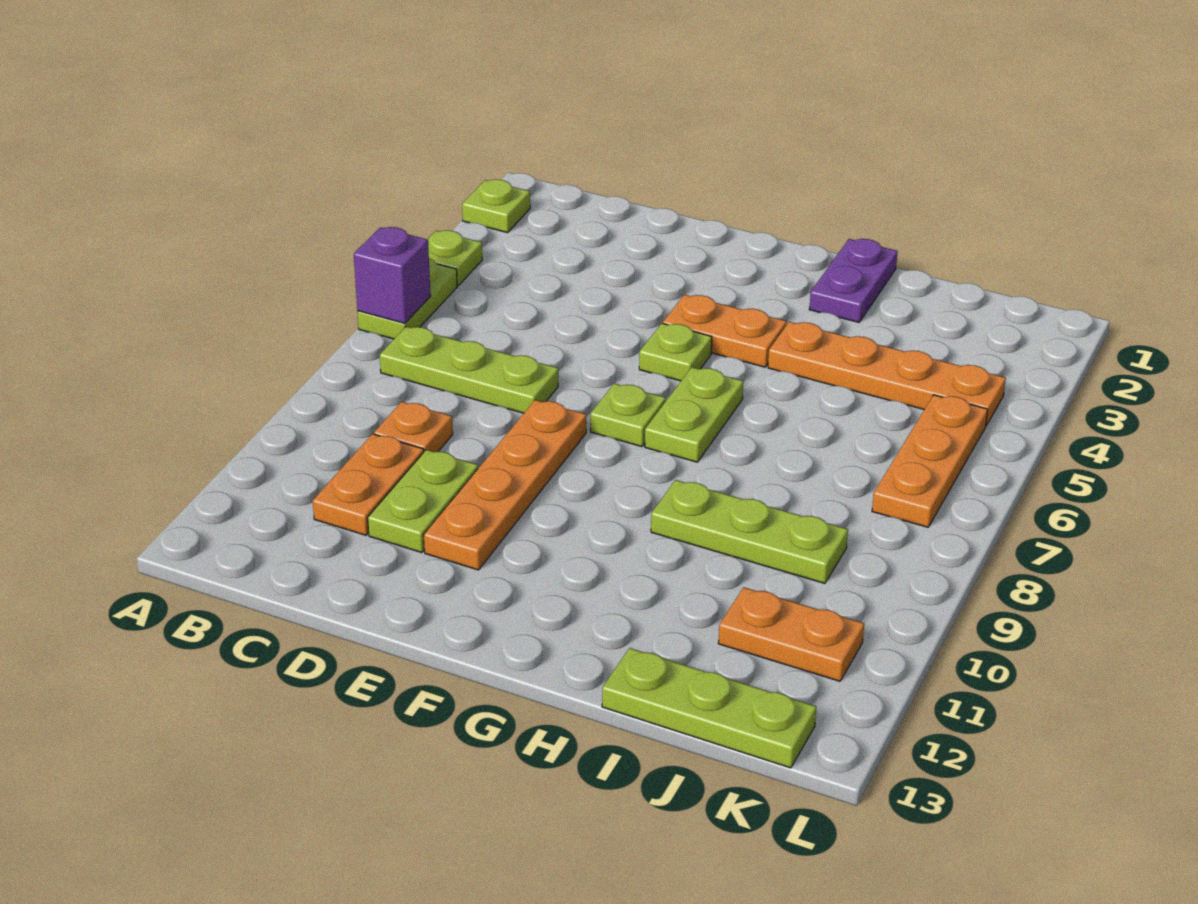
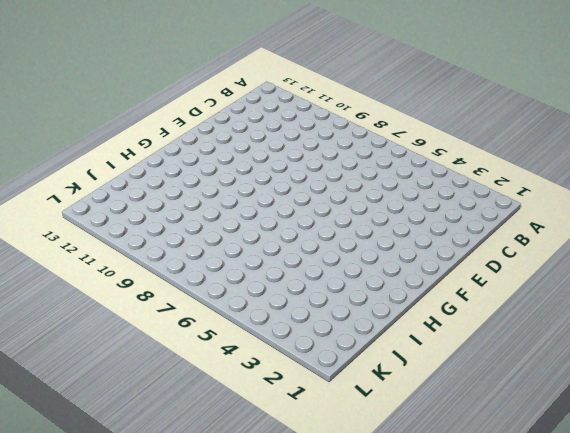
none -> lime 1x1 plate [462,179,530,233]
none -> lime 1x1 plate [428,230,482,286]
none -> lime 1x2 plate [357,258,457,339]

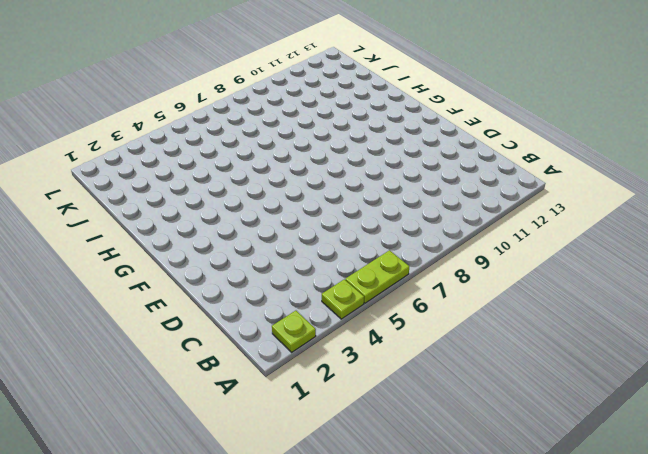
none -> lime 1x3 plate [380,326,558,413]
none -> orange 1x1 plate [374,402,453,452]
none -> orange 1x2 plate [313,434,424,535]

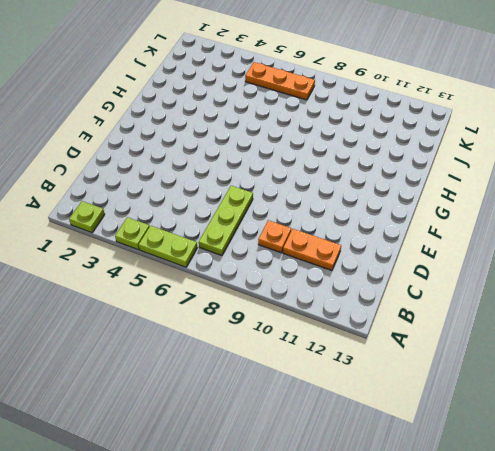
none -> lime 1x2 plate [368,450,478,553]
none -> orange 1x4 plate [424,400,587,570]
none -> orange 1x2 plate [663,295,787,367]

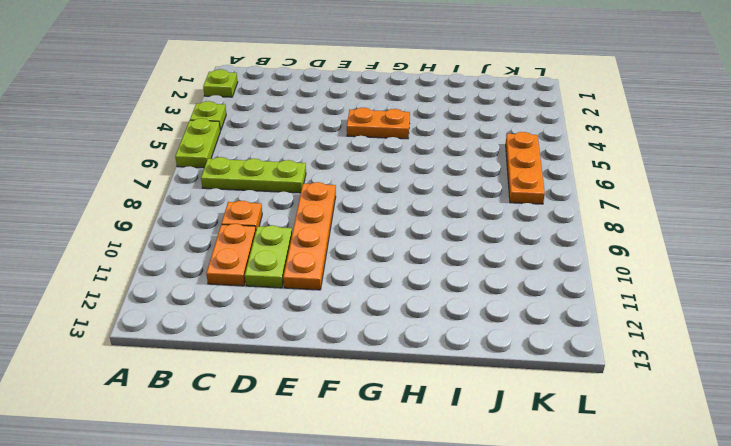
none -> lime 1x1 plate [639,323,712,381]
none -> lime 1x1 plate [590,383,666,447]
none -> lime 1x2 plate [645,367,743,462]

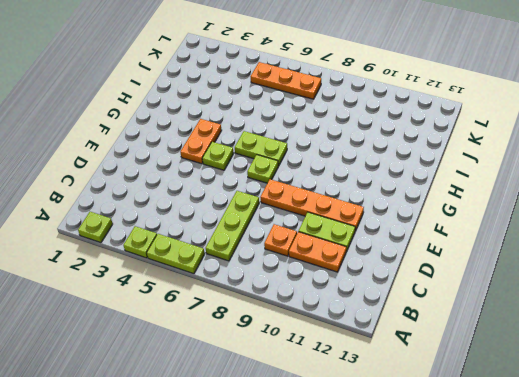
none -> purple 1x2 plate [809,239,898,322]
none -> orange 1x4 plate [768,322,1006,426]
none -> lime 1x3 plate [651,480,848,583]

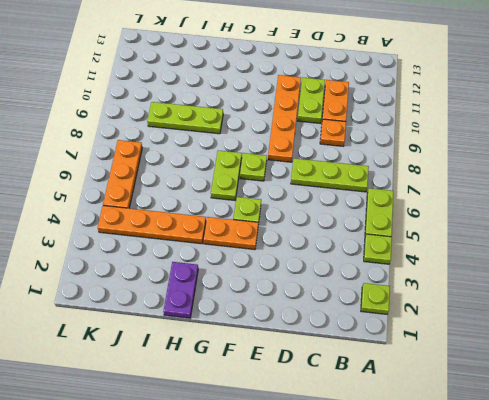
none -> lime 1x3 plate [602,648,816,768]
none -> orange 1x2 plate [718,587,864,681]
none -> purple 1x1 brick [354,227,431,324]

